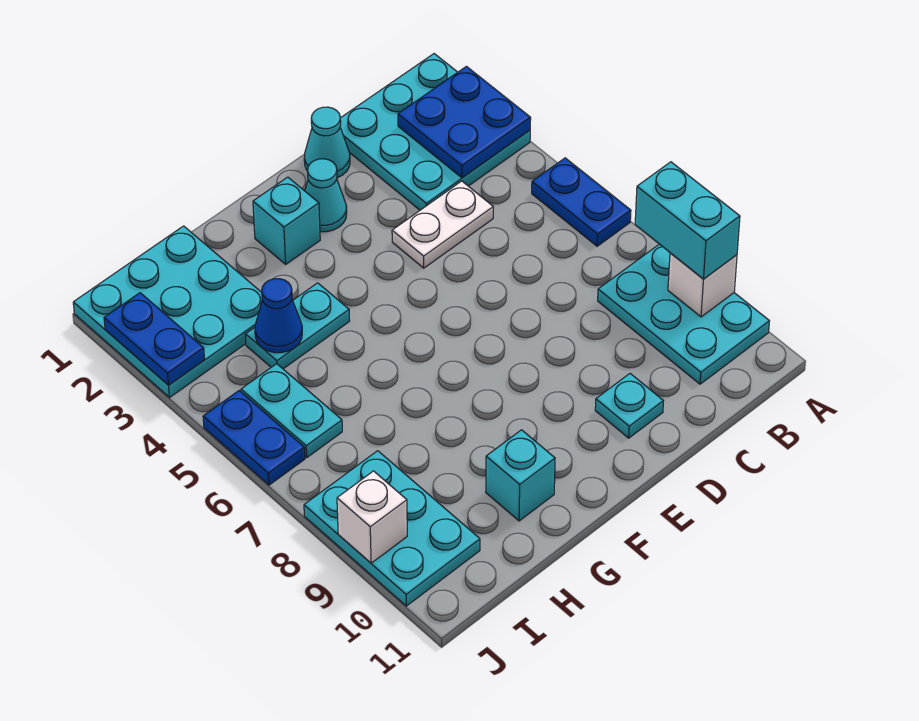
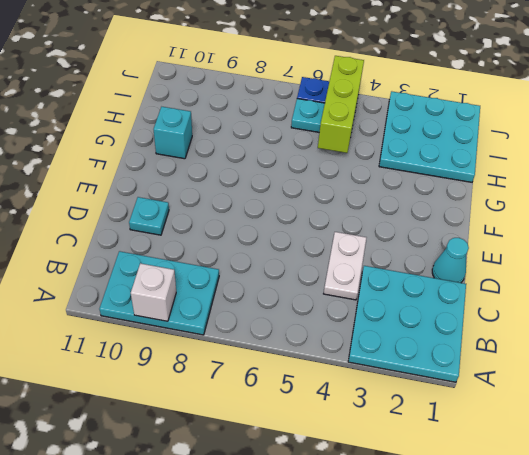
lime 1x3 brick [318,56,364,153] -> none
none -> blue 1x2 plate [532,158,631,246]
none -> cyan 1x1 cone [305,159,347,232]
none -> cyan 1x1 brick [253,177,320,264]

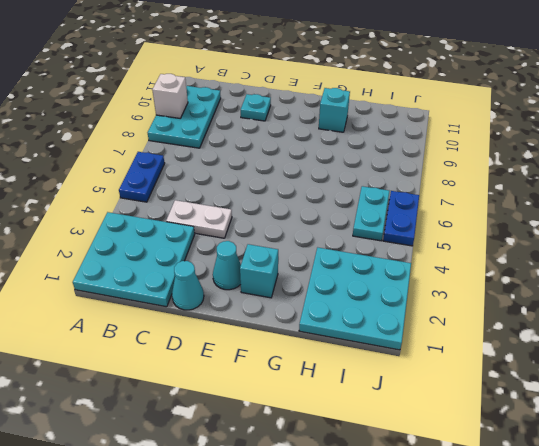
none -> cyan 1x2 plate [246,283,350,369]
none -> cyan 2x3 plate [304,451,480,606]
none -> blue 2x2 plate [398,66,531,178]

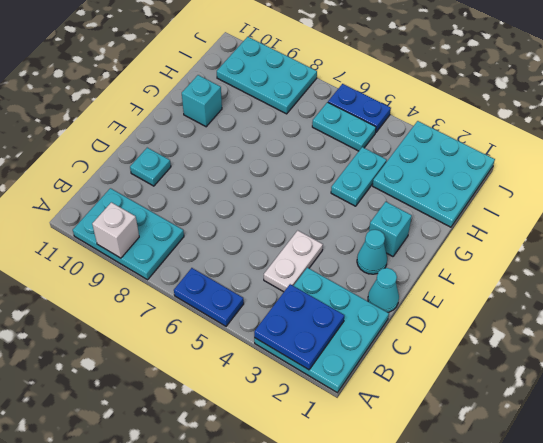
none -> blue 1x1 cone [255,279,302,353]
none -> blue 1x2 plate [104,293,205,385]
none -> white 1x1 brick [337,471,407,563]

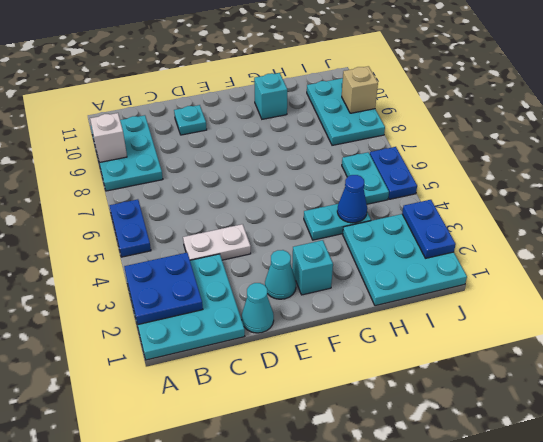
tan 1x1 brick [342,66,378,113] -> white 1x1 brick [337,471,407,563]
none -> cyan 1x2 brick [635,162,740,279]

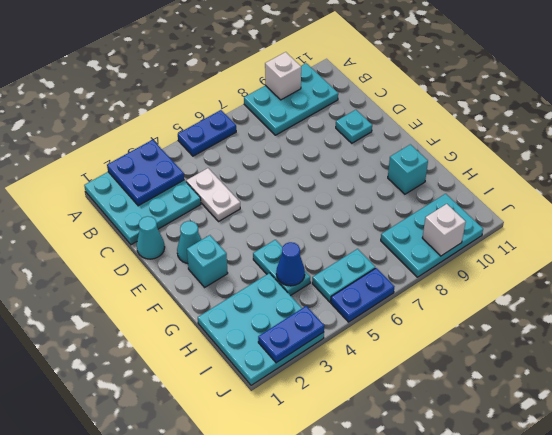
none -> cyan 1x2 brick [635,162,740,279]

